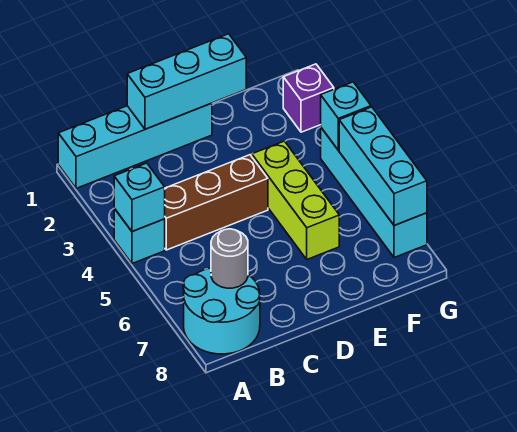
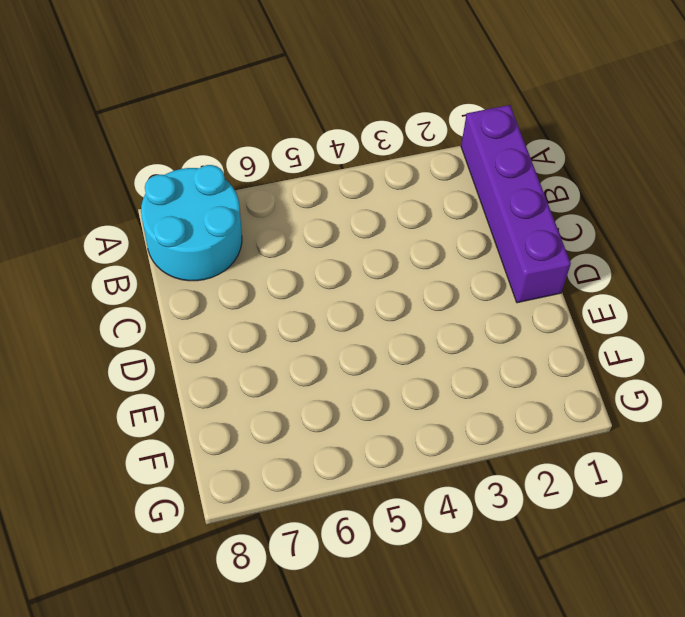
purple 1x4 brick [461,105,571,303] -> cyan 1x4 brick [58,103,212,188]
none -> cyan 1x1 brick [114,209,165,264]
none -> brown 1x3 brick [165,155,268,250]
none -> lime 1x3 brick [252,141,339,259]

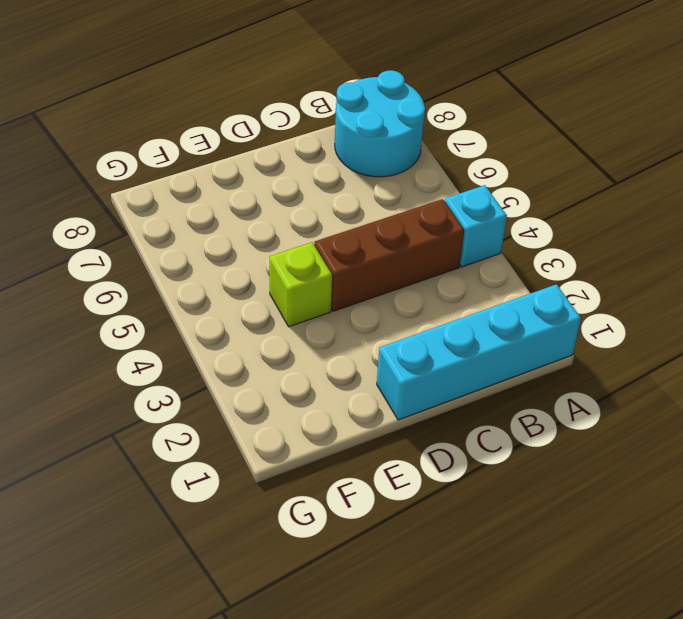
lime 1x1 brick [269,242,332,327] -> lime 1x3 brick [252,141,339,259]
none -> purple 1x1 brick [283,64,334,132]
none -> cyan 1x4 brick [321,128,427,258]
none -> cyan 1x1 brick [114,163,165,232]

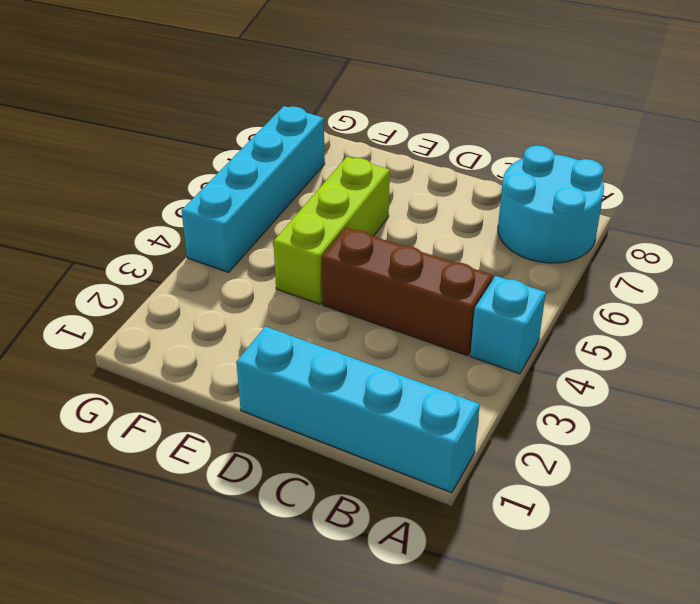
none -> purple 1x1 brick [283,64,334,132]
none -> cyan 1x1 brick [114,163,165,232]
none -> grey 1x1 round brick [211,229,248,288]

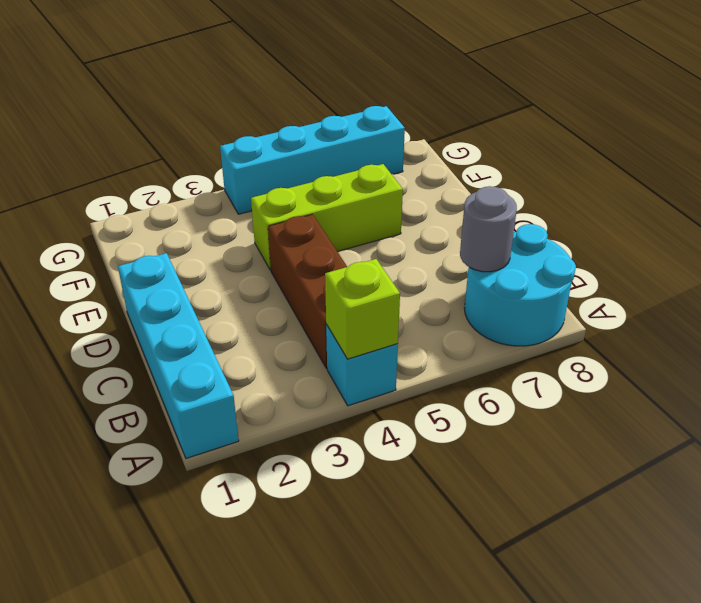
lime 1x1 brick [325,259,400,359] -> cyan 1x1 brick [114,163,165,232]
none -> purple 1x1 brick [283,64,334,132]
none -> cyan 1x3 brick [127,34,246,129]
none -> cyan 1x1 brick [321,82,371,150]

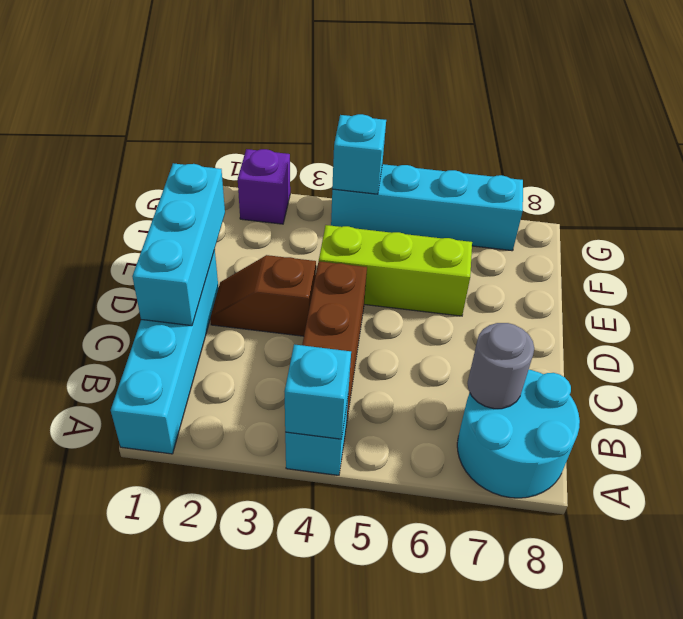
brown 1x2 slope [210,255,316,336] -> none
none -> cyan 1x3 brick [339,107,427,226]

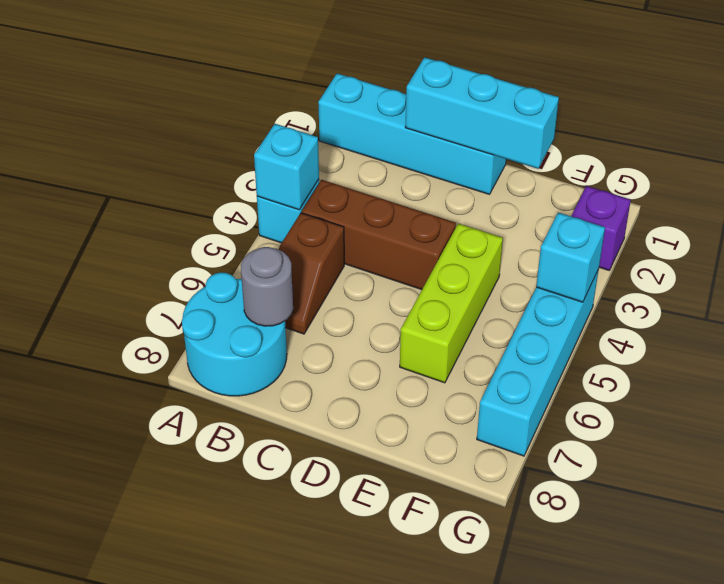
brown 1x2 slope [279,213,344,334] -> none
none -> cyan 1x3 brick [339,107,427,226]

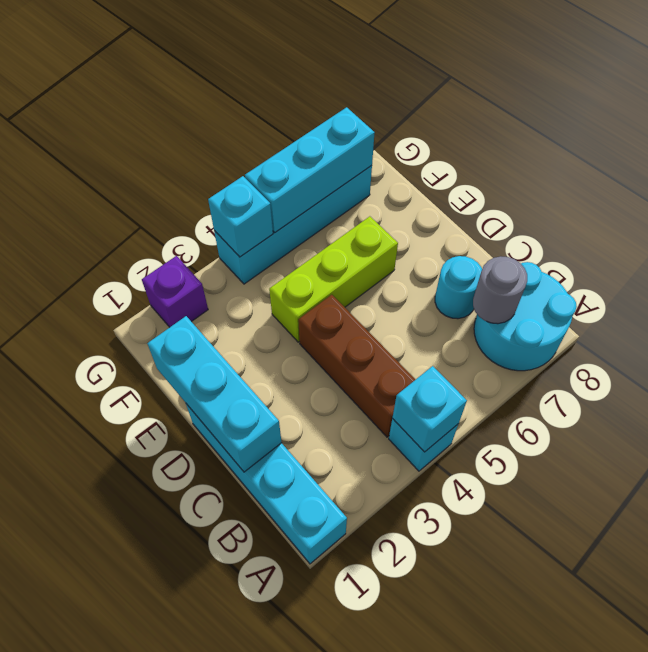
cyan 1x1 round brick [435,256,482,319] -> none

